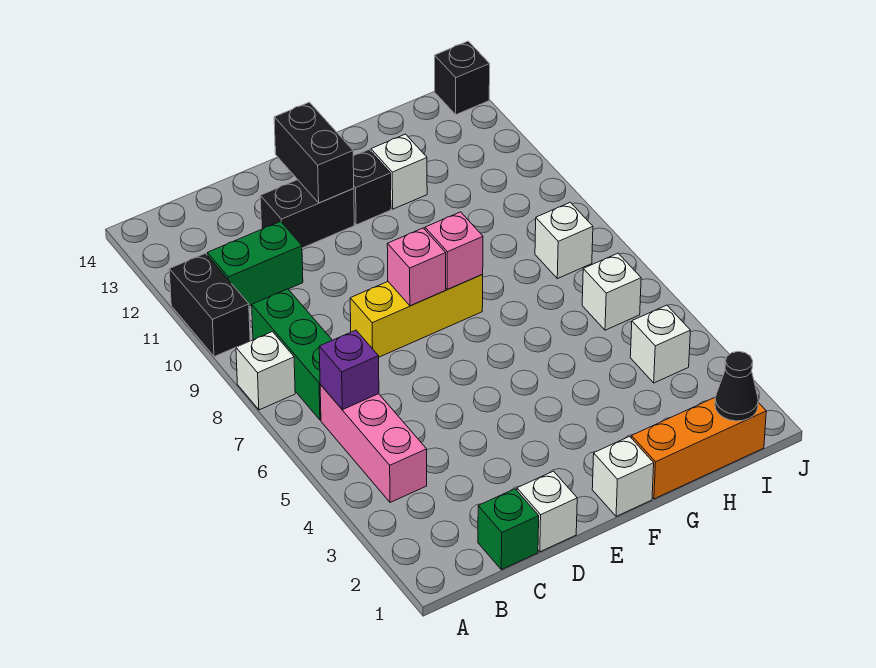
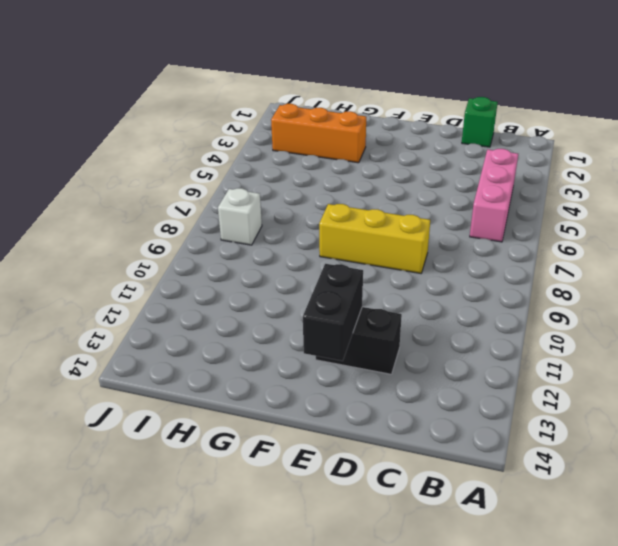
orange 1x3 brick [271,104,366,163] -> orange 1x3 brick moved to [631,397,766,499]
none -> white 1x1 brick [236,332,295,410]
none -> black 1x2 brick [169,253,250,357]
none -> green 1x3 brick [252,289,332,420]

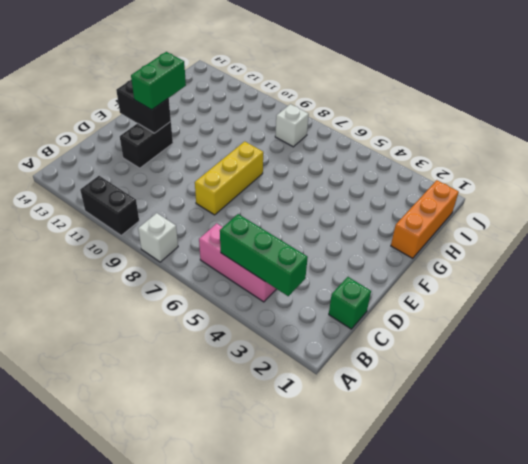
green 1x3 brick [220,214,308,296] -> green 1x3 brick moved to [252,289,332,420]
green 1x2 brick [131,52,186,110] -> green 1x2 brick moved to [207,221,303,306]
none -> white 1x1 brick [517,471,577,552]
none -> white 1x1 brick [592,436,654,516]
none -> black 1x1 brick [353,150,391,225]

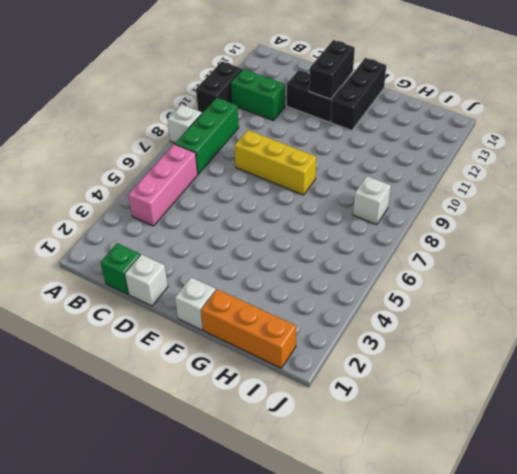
black 1x3 brick [331,58,386,130] -> black 1x1 brick [353,150,391,225]
none -> white 1x1 brick [371,134,427,209]
none -> white 1x1 brick [630,305,690,383]
none -> white 1x1 brick [582,253,641,330]

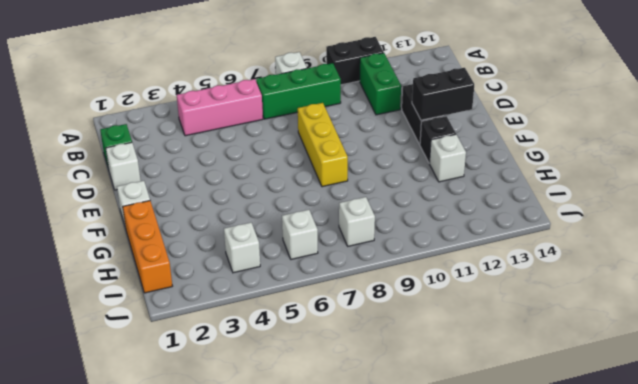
none -> black 1x1 brick [435,41,490,115]
none -> purple 1x1 brick [319,330,379,410]
none -> pink 1x1 brick [387,228,446,306]

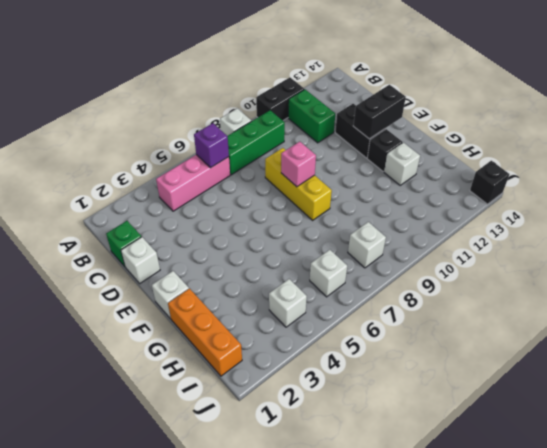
none -> pink 1x1 brick [425,212,483,289]
none -> black 1x1 cone [715,351,758,421]

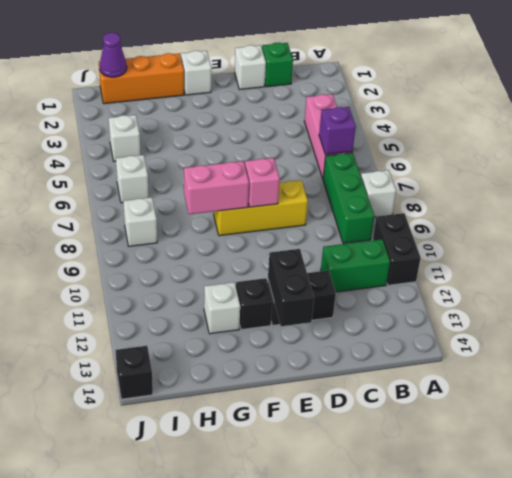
pink 1x2 brick [184,161,249,214] -> pink 1x1 brick [425,212,483,289]
purple 1x1 cone [100,33,127,77] -> black 1x1 cone [715,351,758,421]

